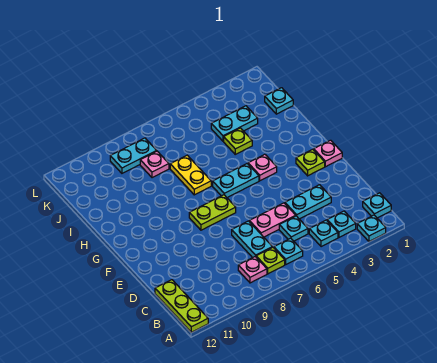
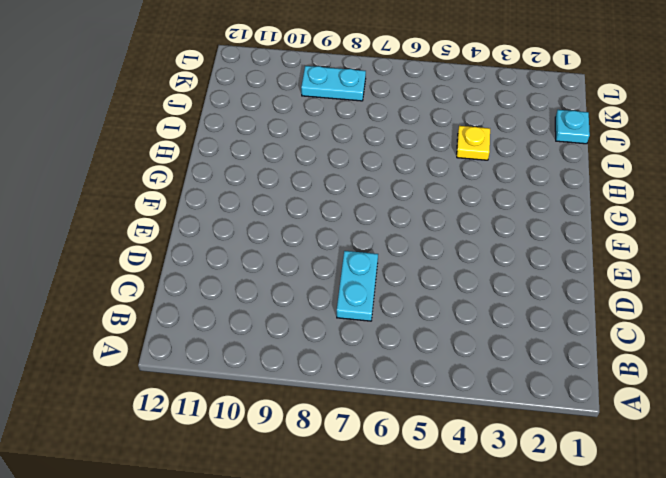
yellow 1x1 plate [457,126,490,160] -> lime 1x1 plate [224,128,252,154]
none -> cyan 1x1 plate [357,215,386,241]
none -> lime 1x3 plate [155,280,208,332]
none -> cyan 1x1 plate [363,193,391,218]

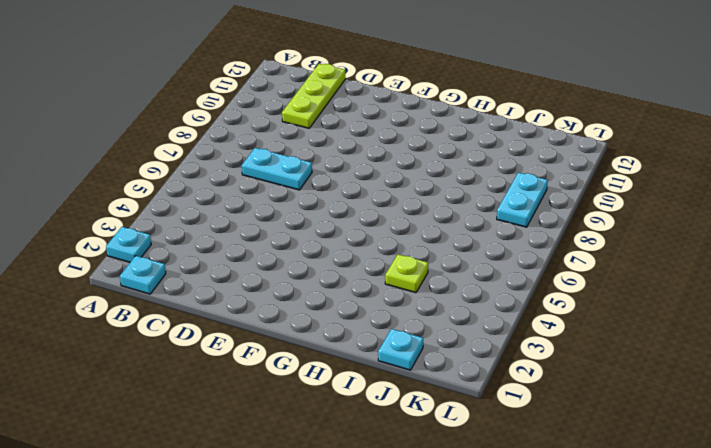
lime 1x3 plate [282,64,345,128] -> lime 1x3 plate turned to [155,280,208,332]
none -> cyan 1x1 plate [327,211,356,237]
none -> cyan 1x1 plate [309,220,338,247]
none -> cyan 1x1 plate [274,238,303,264]

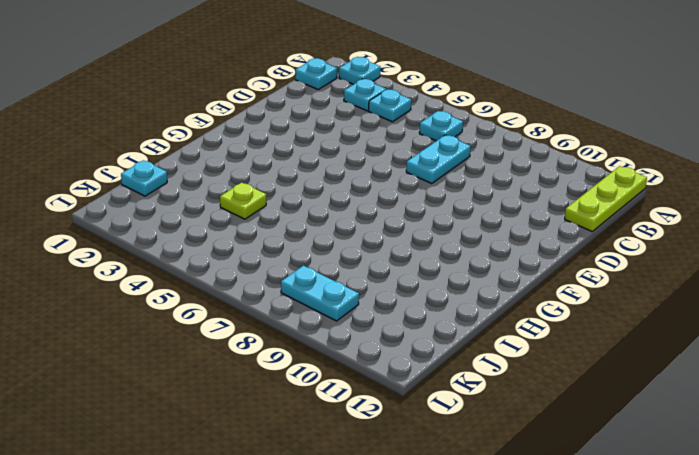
none -> lime 1x1 plate [256,247,285,274]
none -> pink 1x1 plate [238,257,267,283]
none -> cyan 1x1 plate [279,216,308,241]

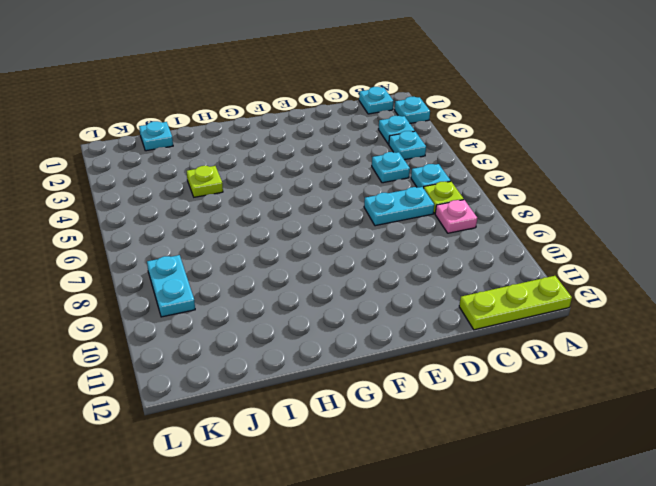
none -> cyan 1x2 plate [285,185,331,219]
none -> pink 1x2 plate [249,203,296,237]
none -> pink 1x1 plate [314,140,342,167]

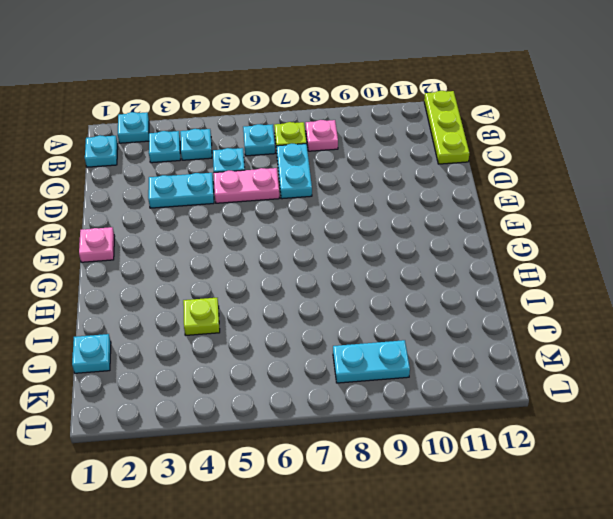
none -> lime 1x1 plate [296,149,325,176]
none -> lime 1x2 plate [189,195,236,230]
none -> pink 1x1 plate [248,154,277,181]

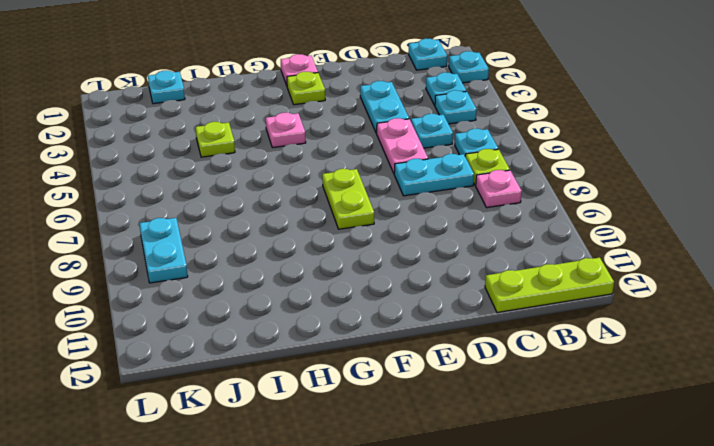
none -> cyan 1x2 plate [213,164,259,198]
none -> yellow 1x2 plate [170,155,211,195]
none -> cyan 1x2 plate [211,106,258,141]

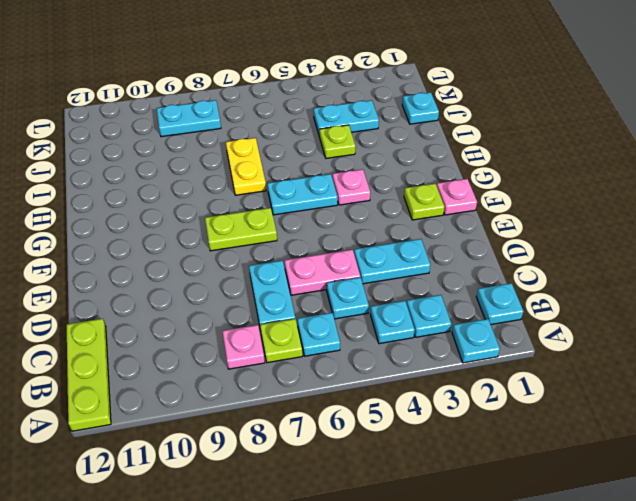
none -> pink 1x1 plate [140,151,169,178]

